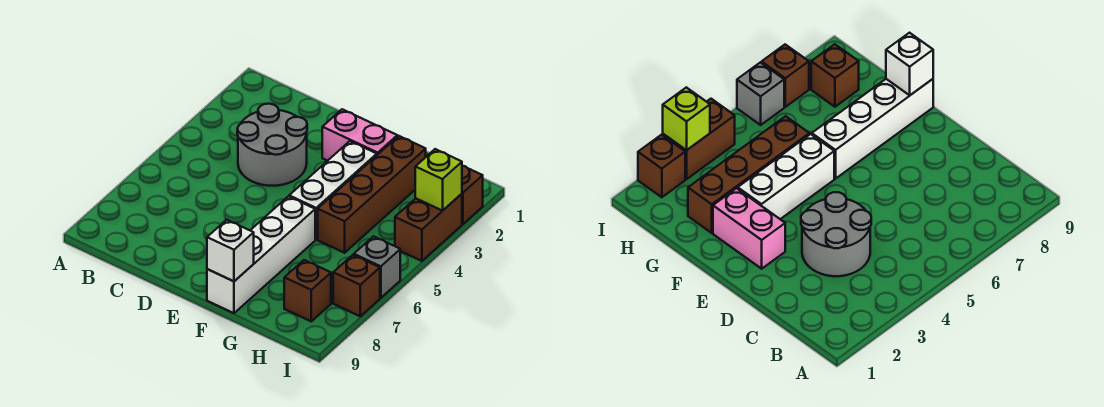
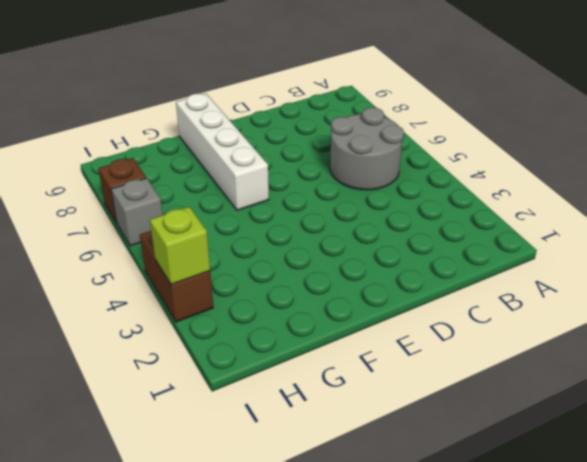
grey 2x2 round brick [330,108,404,190] -> grey 2x2 round brick moved to [237,104,307,186]
none -> pink 1x2 brick [322,109,397,161]
none -> white 1x3 brick [289,141,377,239]
none -> brown 1x4 brick [318,136,426,253]

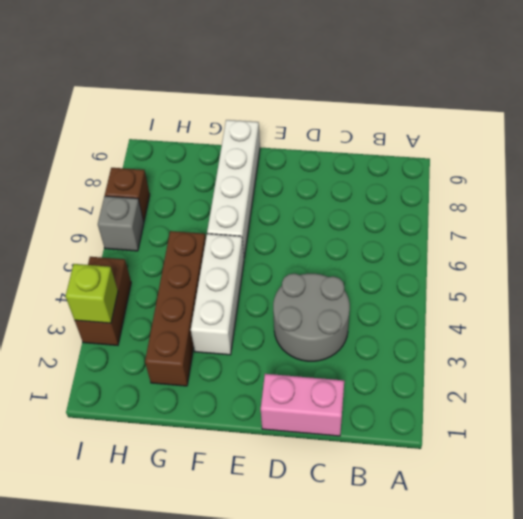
pink 1x2 brick [261,374,344,436] -> pink 1x2 brick moved to [322,109,397,161]
none -> brown 1x1 brick [284,260,331,321]
none -> brown 1x1 brick [462,166,483,224]
none -> white 1x1 brick [207,220,254,281]

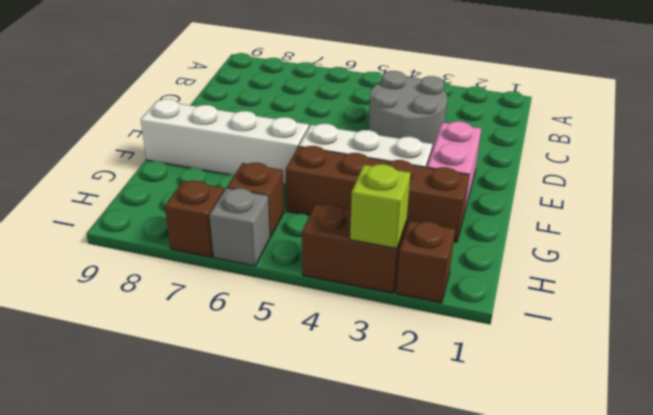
brown 1x1 brick [227,163,284,237] -> brown 1x1 brick moved to [284,260,331,321]
none -> white 1x1 brick [207,220,254,281]

